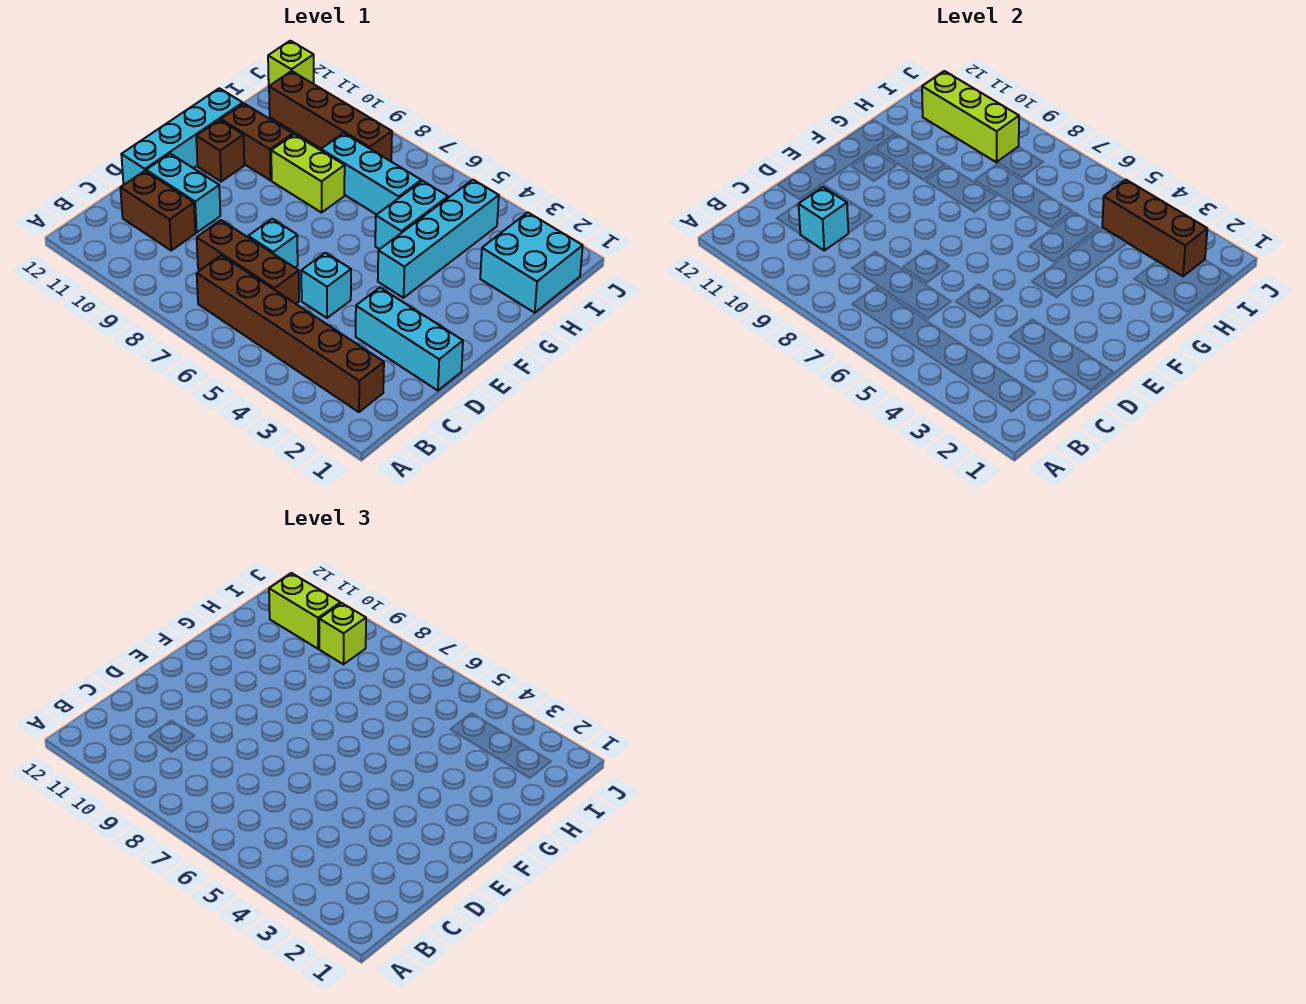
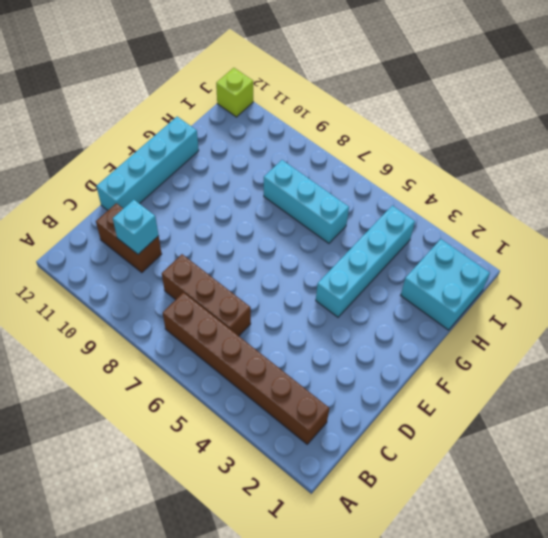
none -> cyan 1x3 brick [356,288,463,391]
none -> cyan 1x1 brick [301,253,351,318]
none -> cyan 1x1 brick [248,219,298,268]

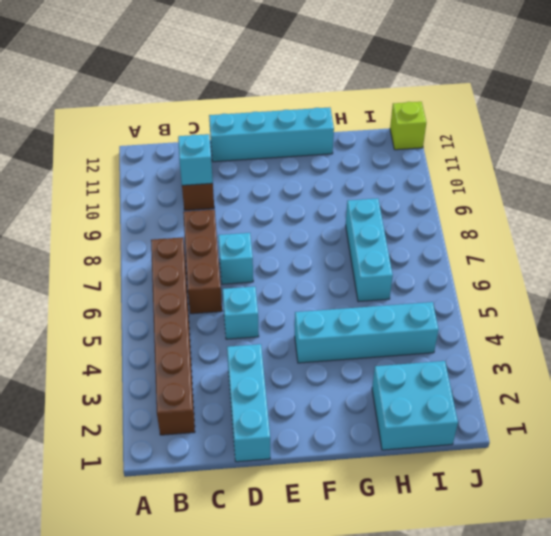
none -> cyan 1x2 brick [146,154,220,233]
none -> brown 1x1 brick [196,120,244,182]
none -> cyan 1x2 brick [375,181,448,249]

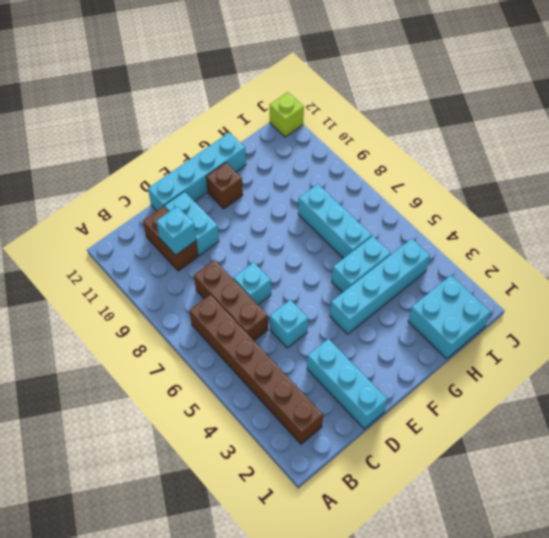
none -> lime 1x2 brick [271,134,345,213]
none -> brown 1x2 brick [221,104,293,180]
none -> brown 1x4 brick [269,71,392,161]

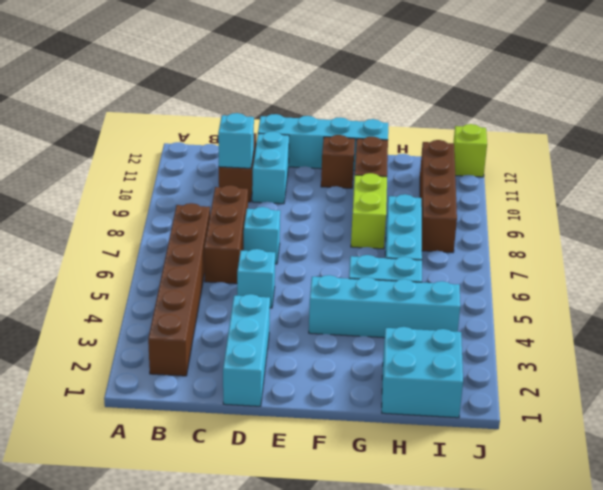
none -> brown 1x3 brick [1102,180,1207,276]
none -> lime 1x3 brick [922,71,1019,162]
none -> lime 1x1 brick [319,603,366,664]

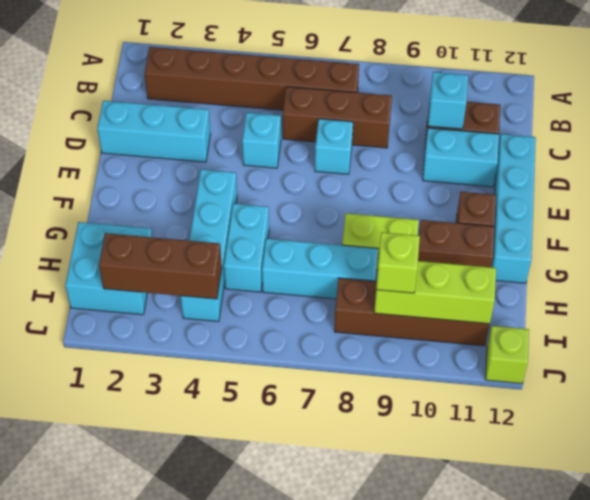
none -> lime 1x2 brick [269,573,341,649]

